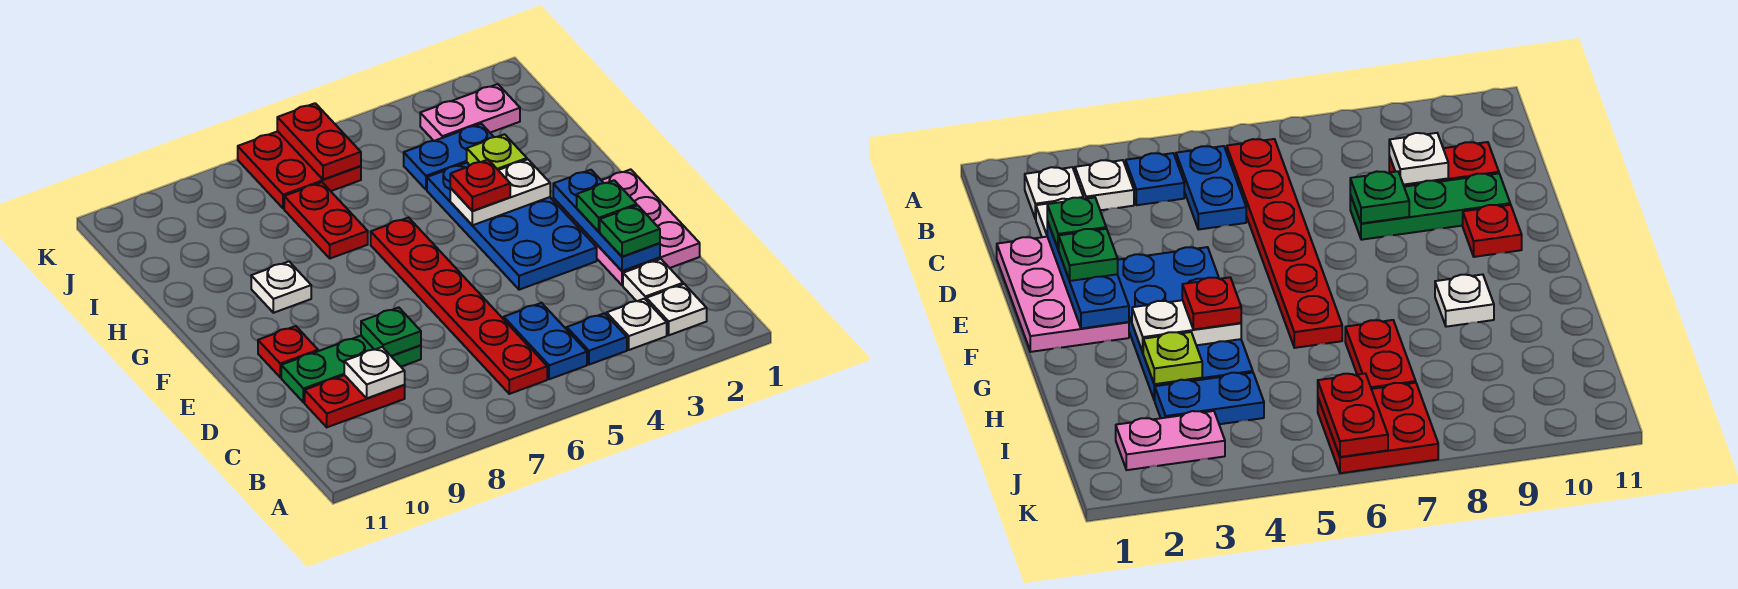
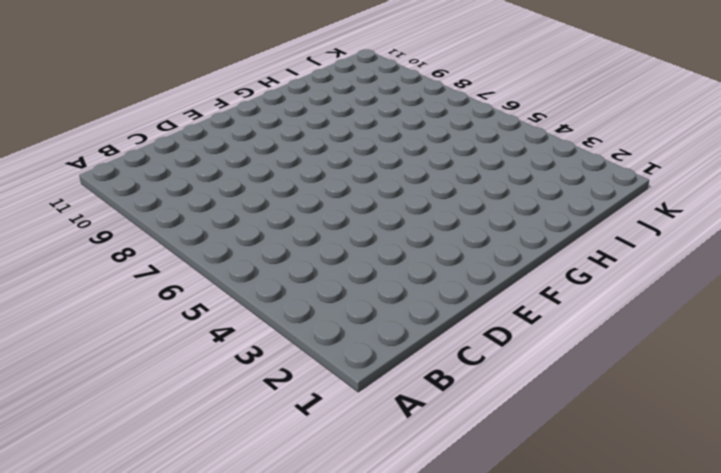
none -> white 1x1 plate [646,284,707,335]
none -> white 1x1 plate [607,299,667,350]
none -> blue 1x1 plate [567,313,627,365]

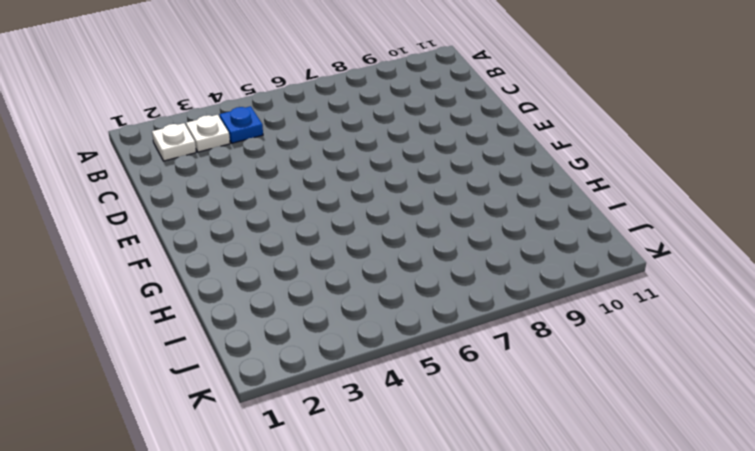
none -> blue 1x2 plate [504,303,587,379]
none -> red 1x6 plate [371,217,547,394]
none -> white 1x1 plate [623,259,683,301]

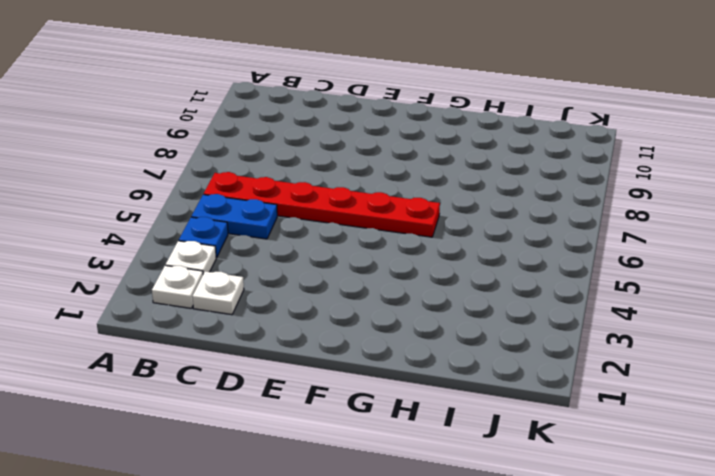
none -> red 1x2 plate [305,375,405,427]
none -> pink 2x3 plate [553,169,700,285]
none -> green 1x3 plate [281,336,421,402]

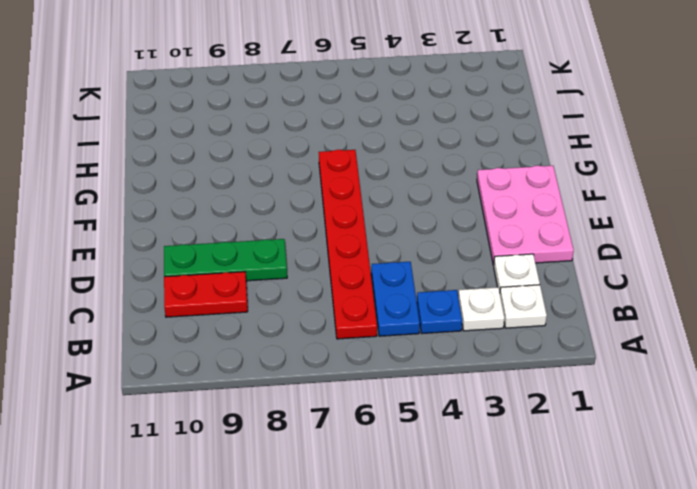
none -> blue 2x4 plate [427,163,597,290]
none -> red 1x1 plate [258,326,318,377]
none -> white 1x1 plate [251,262,311,313]

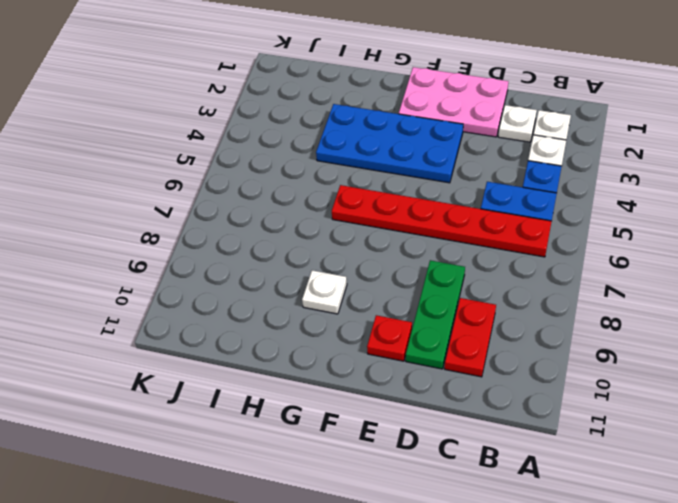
none -> red 1x2 plate [284,182,368,258]
none -> blue 1x2 plate [404,124,493,190]
none -> pink 1x2 plate [420,84,520,141]

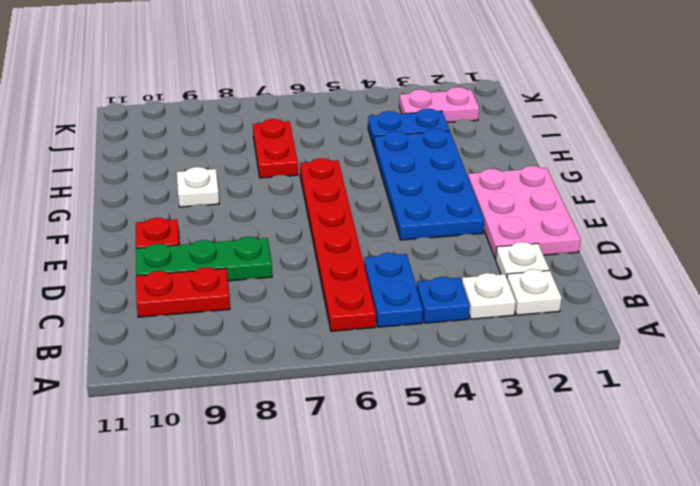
none -> red 2x2 plate [238,131,361,209]
none -> white 1x1 plate [344,347,405,398]
none -> blue 1x3 plate [553,170,660,271]

